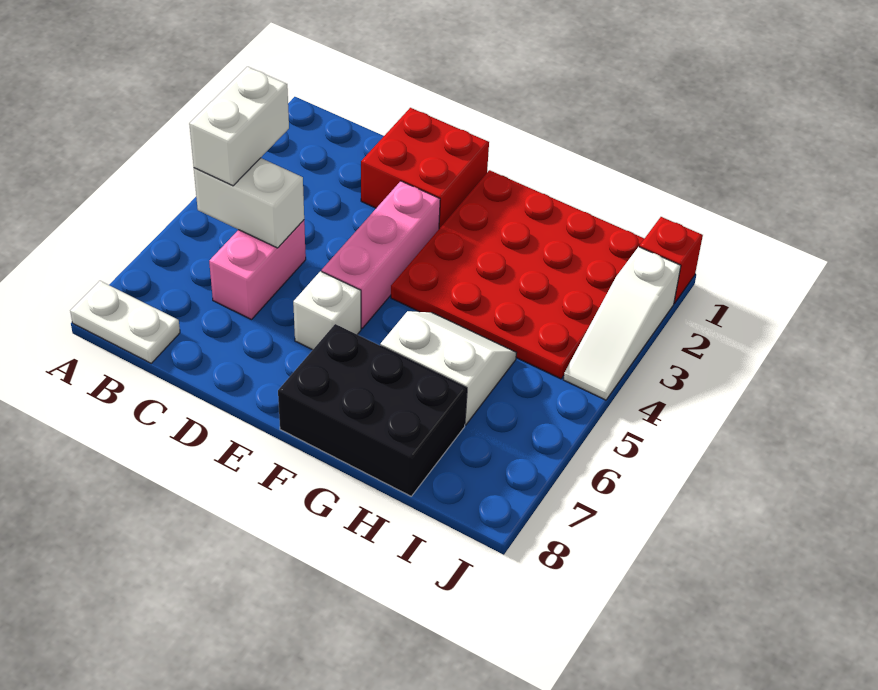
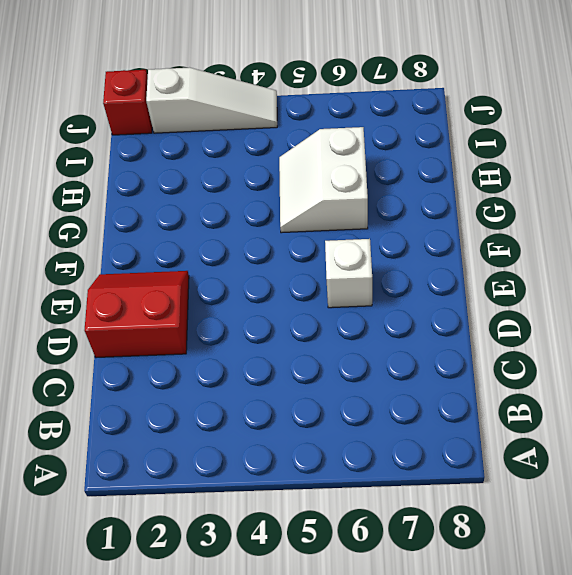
red 2x2 slope [84,271,189,358] -> red 2x2 brick [361,108,489,229]
none -> white 1x2 plate [70,281,180,363]
none -> pink 1x2 brick [209,220,306,320]
none -> pink 1x3 brick [322,181,440,328]

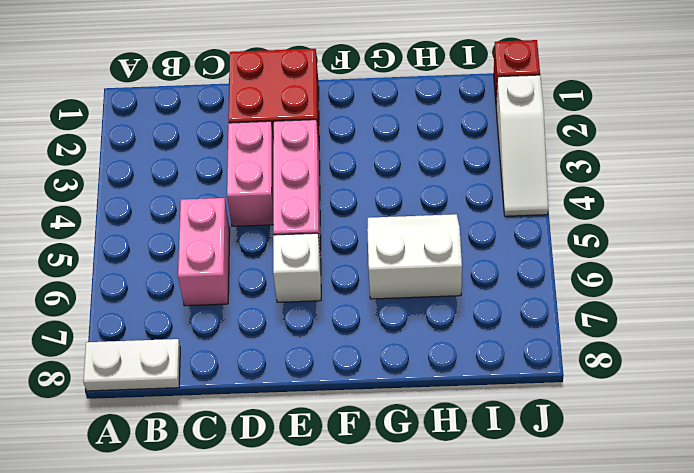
pink 1x2 brick [227,121,274,226] -> none
none -> red 4x4 plate [391,170,644,379]
none -> black 2x3 brick [278,324,467,496]
none -> white 1x2 brick [194,158,304,248]

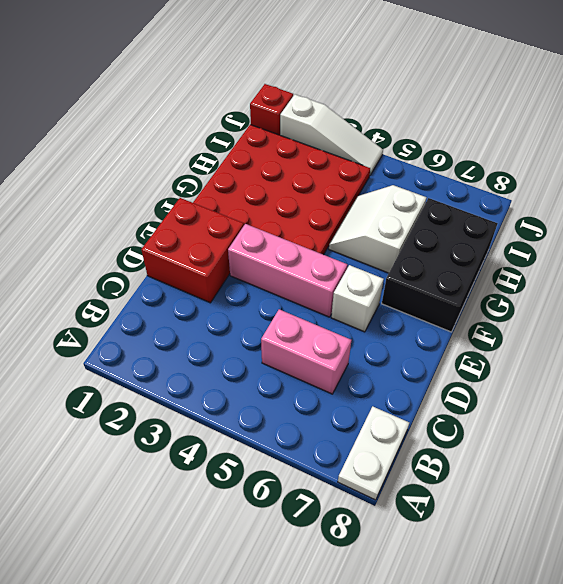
none -> white 1x2 brick [194,158,304,248]
none -> white 1x2 brick [189,67,289,186]

